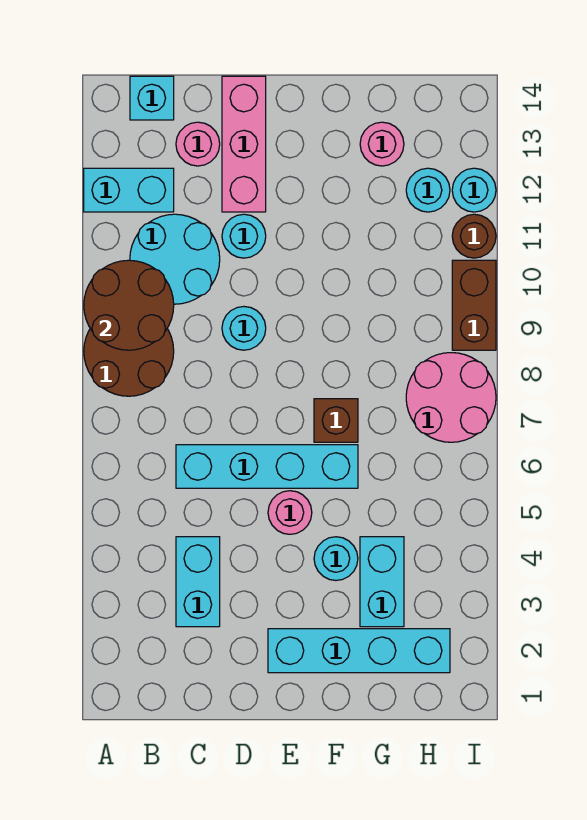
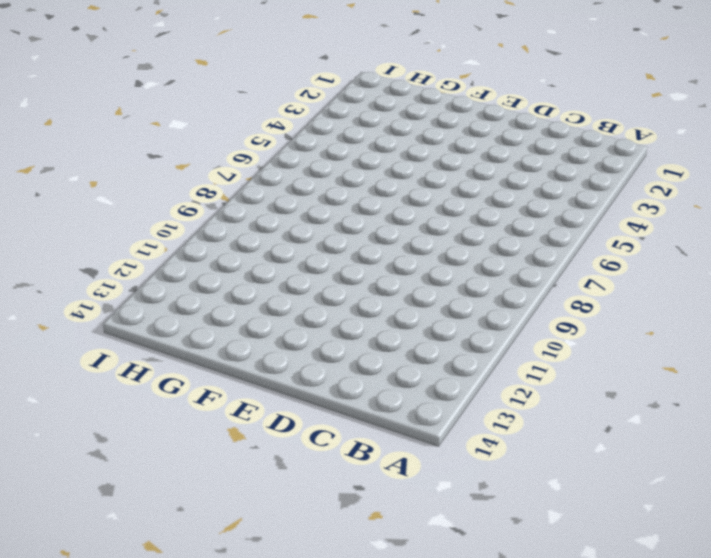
none -> brown 2x2 round brick [84,329,174,396]
none -> cyan 1x2 brick [84,168,174,212]
none -> cyan 2x2 round brick [130,214,220,304]

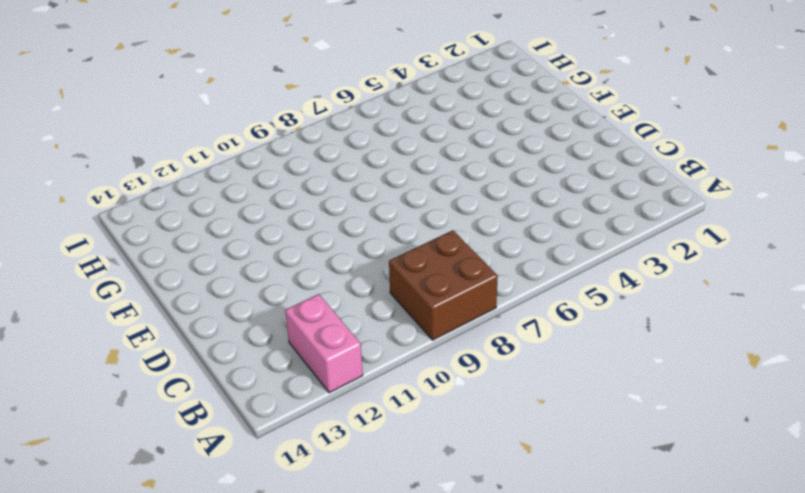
brown 2x2 brick [389,230,498,340] -> brown 2x2 round brick [84,329,174,396]
pink 1x2 brick [285,294,363,393] -> cyan 1x2 brick [84,168,174,212]
none -> cyan 2x2 round brick [130,214,220,304]
none -> cyan 1x1 brick [130,76,174,120]
none -> cyan 1x2 brick [176,537,220,627]

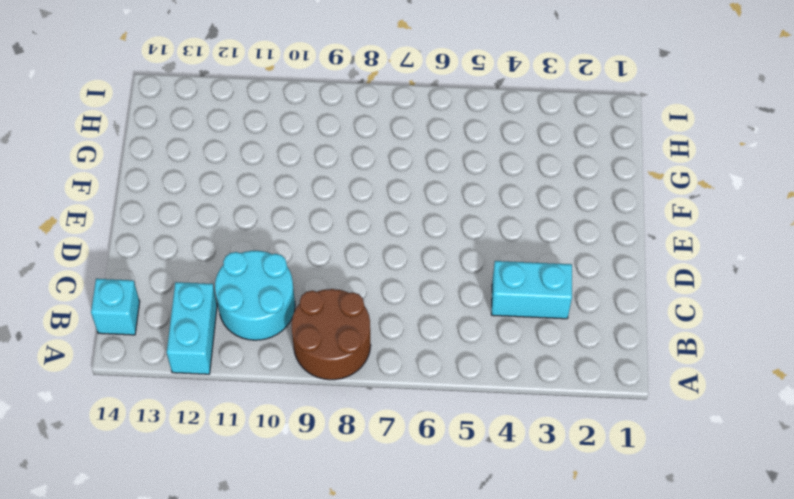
none -> cyan 1x4 brick [176,445,358,488]
none -> pink 1x1 round brick [176,122,220,166]
none -> cyan 1x1 round brick [222,307,266,350]

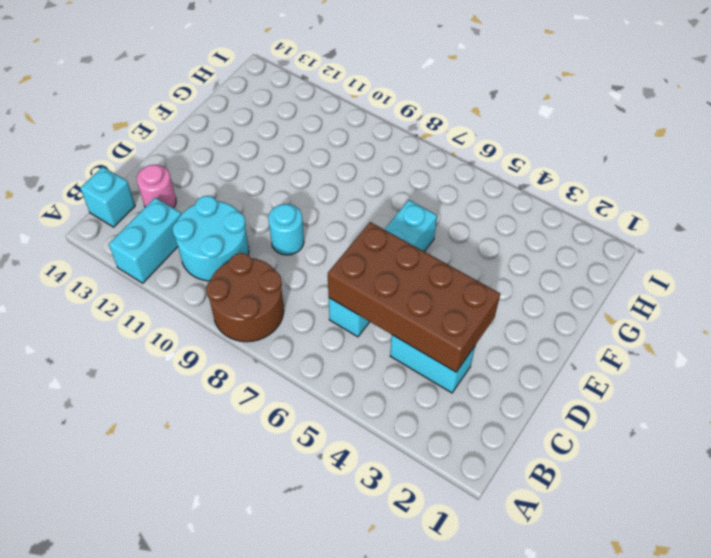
brown 2x4 brick [328,222,500,372] -> none
none -> cyan 1x1 round brick [222,214,266,258]
none -> pink 1x3 brick [222,76,266,212]
none -> cyan 1x4 brick [268,629,450,673]

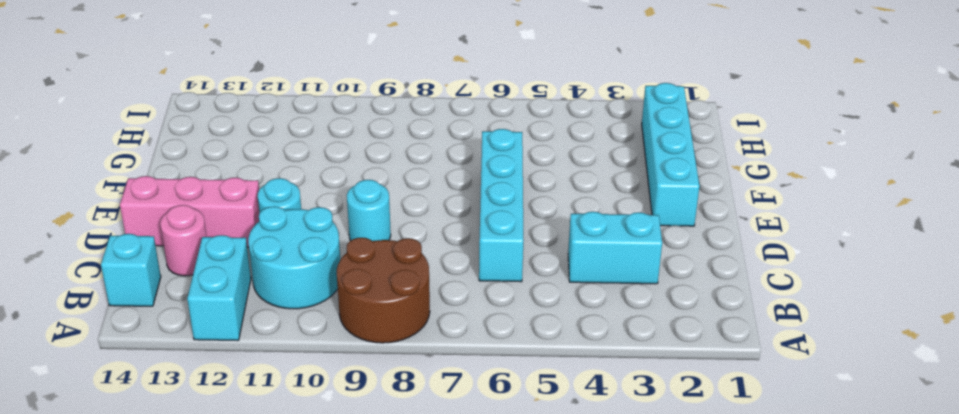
none -> pink 1x1 round brick [268,491,312,534]
none -> cyan 1x1 round brick [314,537,358,580]
none -> brown 1x1 brick [314,399,358,442]

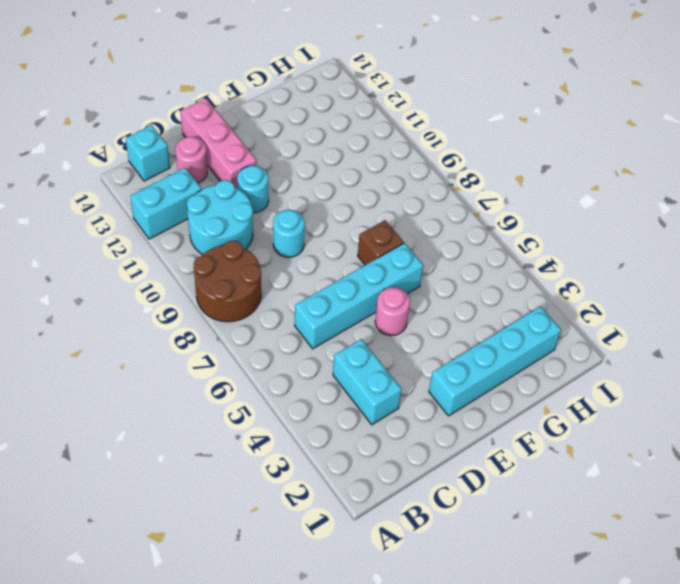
none -> cyan 1x1 round brick [314,537,358,580]
none -> cyan 1x2 brick [360,537,404,627]
none -> pink 1x1 round brick [360,122,404,166]

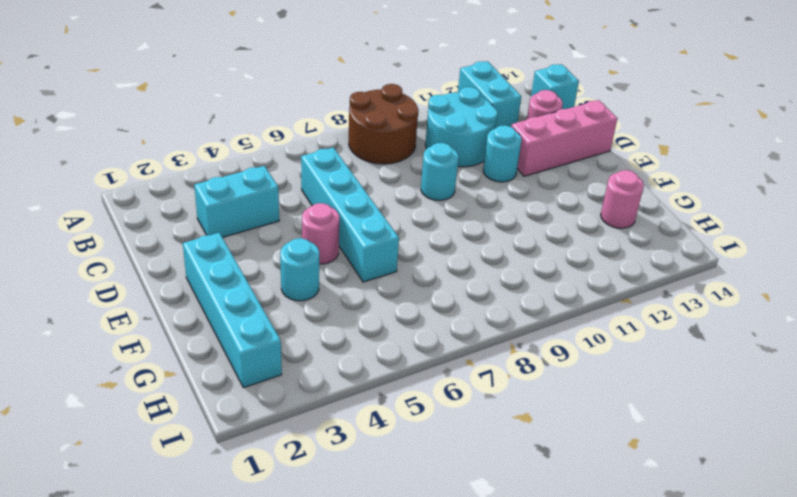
none -> brown 1x1 brick [314,399,358,442]
none -> cyan 1x2 brick [360,537,404,627]
none -> pink 2x2 round brick [406,353,496,442]

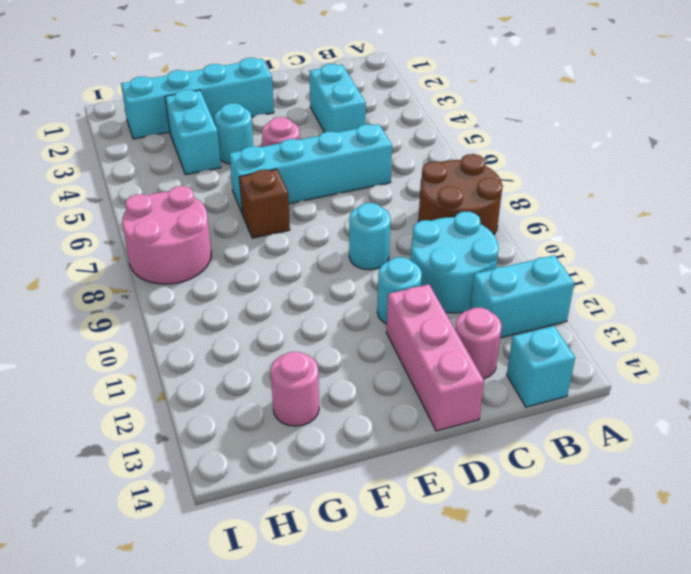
none -> cyan 1x1 round brick [406,168,450,212]
none -> brown 1x2 brick [452,260,496,350]
none -> brown 1x1 round brick [452,214,496,258]

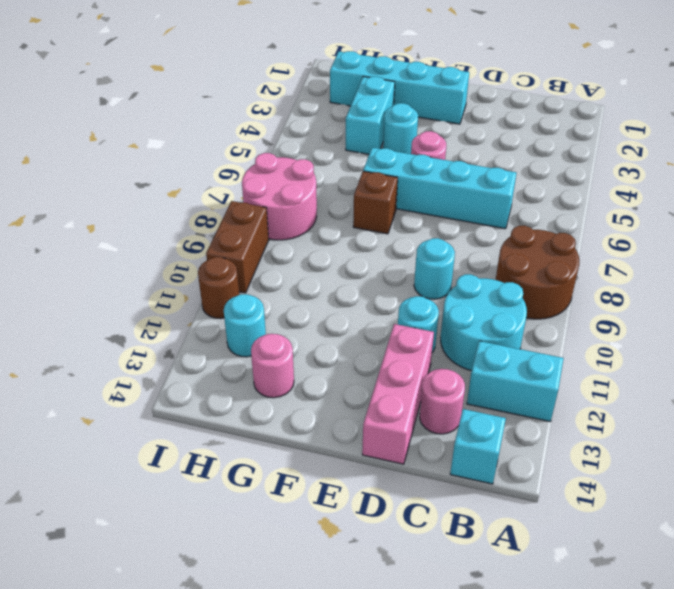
none -> cyan 1x2 brick [176,537,220,627]
none -> cyan 1x1 round brick [452,168,496,212]
none -> brown 2x2 round brick [84,260,174,350]

